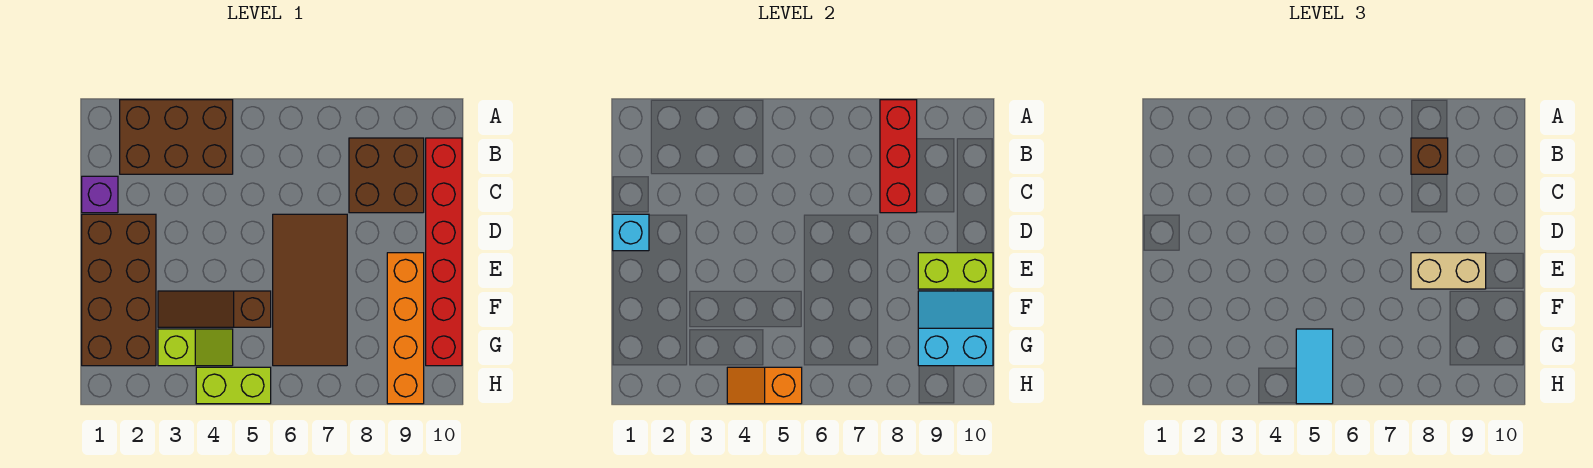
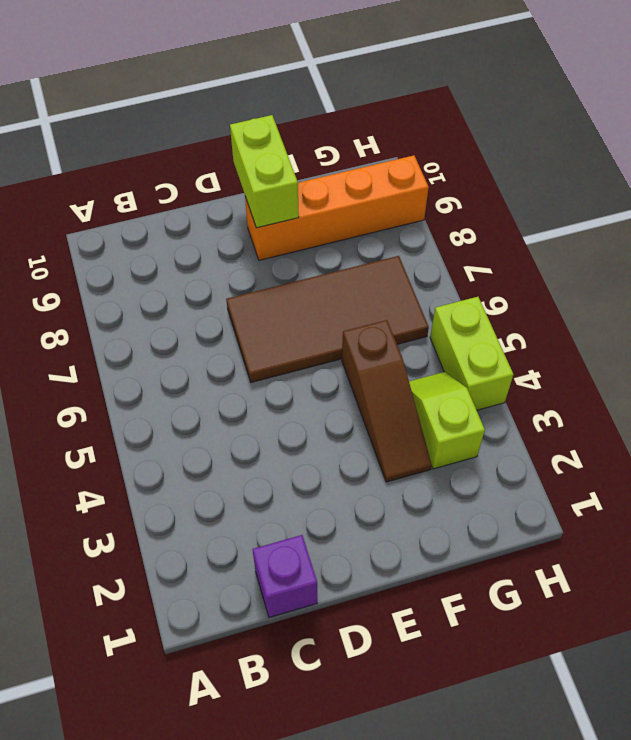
none -> brown 2x3 brick [120,100,233,174]
none -> brown 2x2 brick [349,138,424,213]
none -> red 1x6 brick [426,138,462,366]

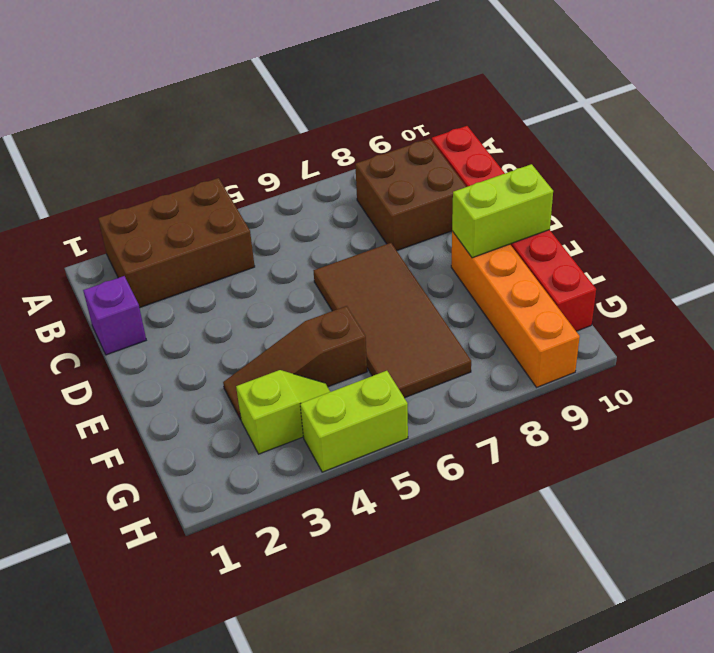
none -> brown 2x4 brick [82,214,156,366]
none -> red 1x3 brick [880,100,917,213]
none -> cyan 1x1 brick [613,214,649,251]

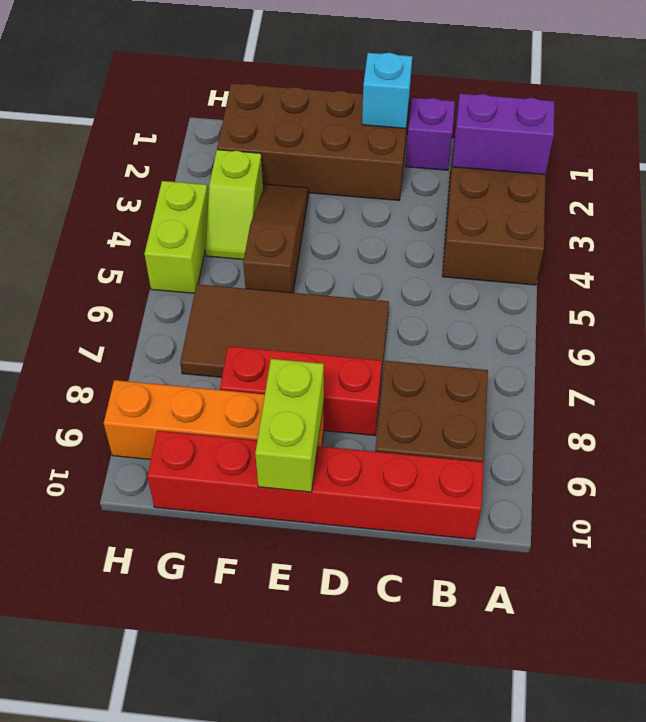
purple 1x2 brick [452,94,554,175] -> none
red 1x3 brick [220,346,382,436] -> red 1x3 brick moved to [880,100,917,213]
none -> cyan 2x2 slope [918,291,993,366]
none -> orange 1x2 slope [727,367,802,404]
none -> brown 1x1 brick [1411,138,1448,174]

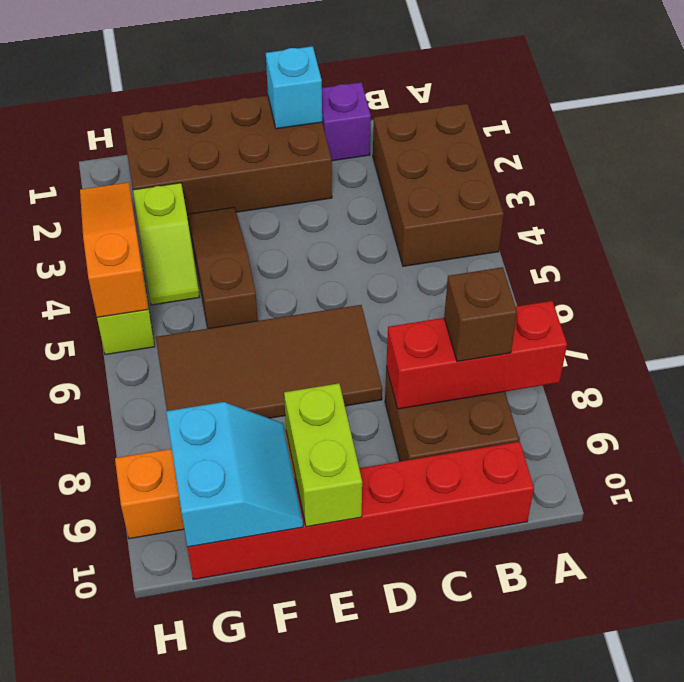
orange 1x3 slope [80,182,148,317] -> orange 1x2 slope [727,367,802,404]
none -> tan 1x2 brick [1411,253,1486,289]
none -> cyan 1x2 tile [1296,329,1333,404]

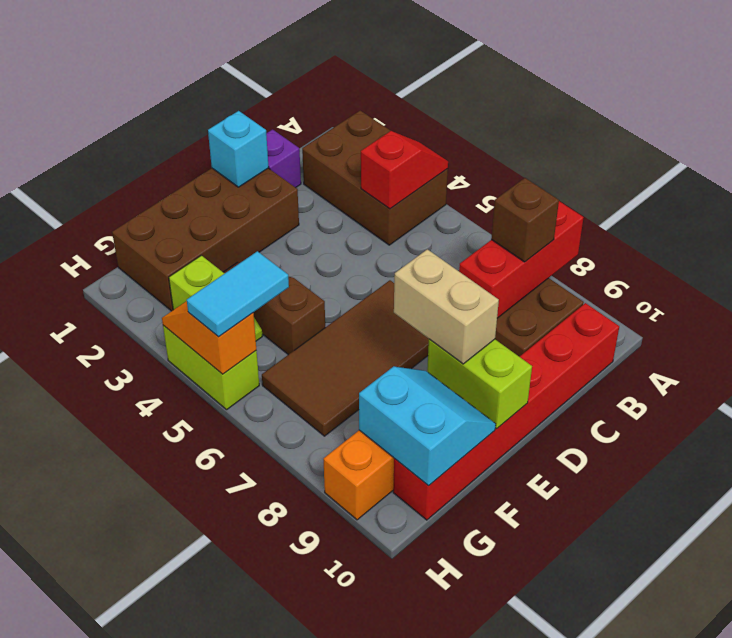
red 1x2 slope [361,131,448,209] -> none

